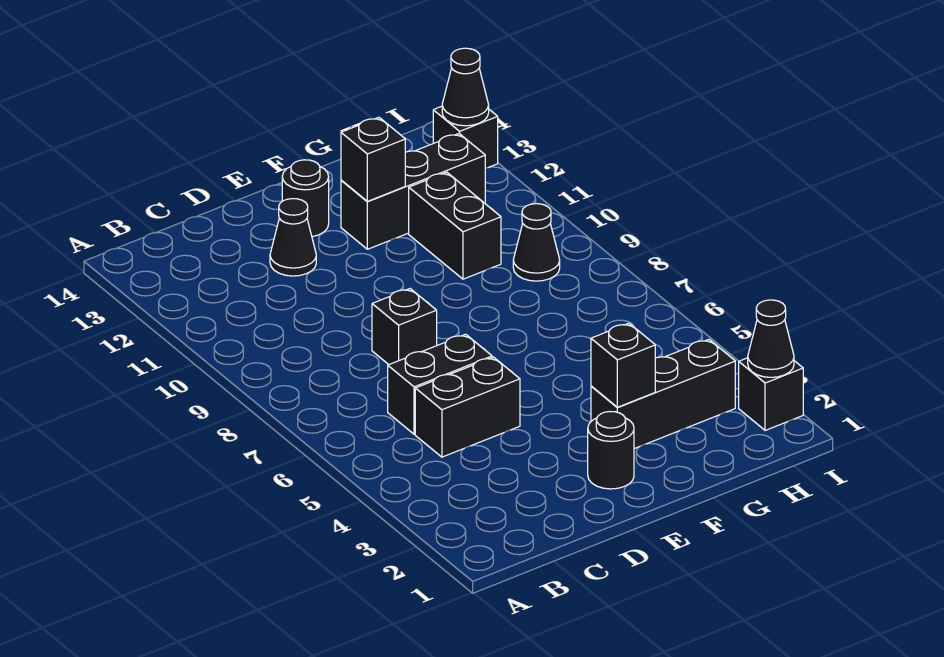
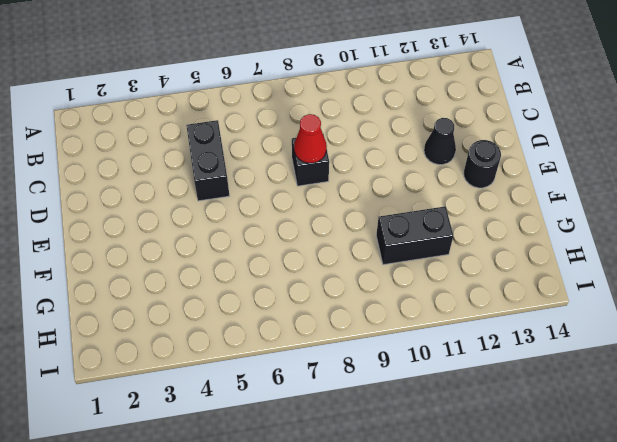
red 1x1 cone [294,114,327,163] -> none
none -> black 1x2 brick [388,334,492,434]
none -> black 1x1 round brick [588,412,634,489]
none -> black 1x3 brick [591,339,735,449]

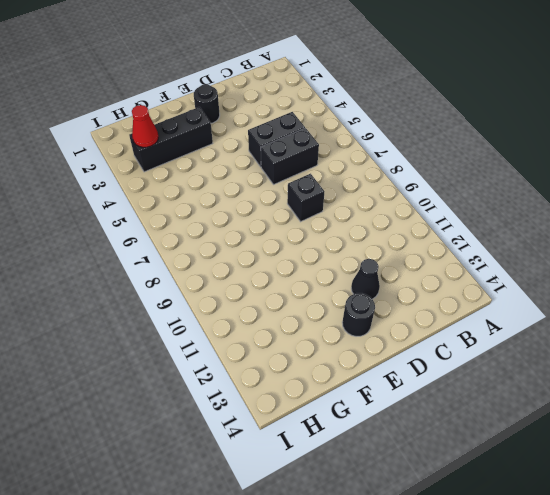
red 1x1 cone [132,105,158,147] -> none
none -> black 1x3 brick [341,134,485,249]
none -> black 1x2 brick [409,172,501,279]
none -> black 1x1 cone [513,204,560,281]

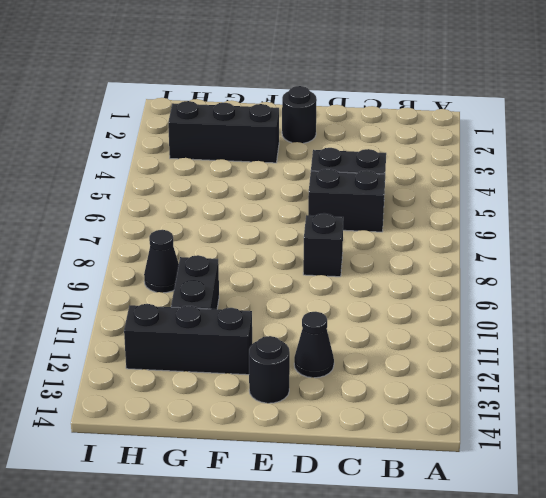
none -> black 1x1 brick [739,358,803,430]
none -> black 1x1 brick [433,106,498,168]
none -> black 1x1 brick [591,323,655,407]

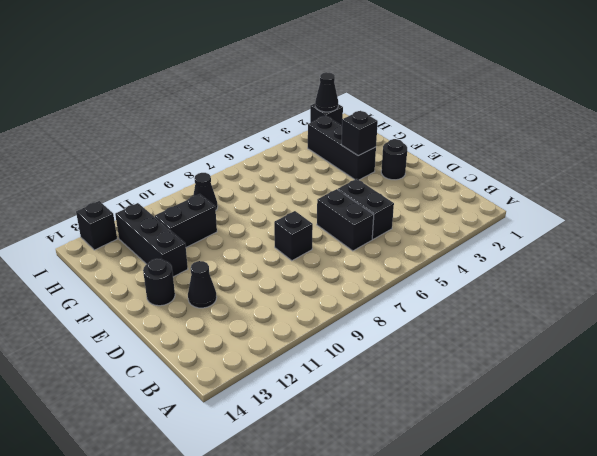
none -> black 1x1 brick [341,117,405,201]
none -> black 1x1 cone [442,48,489,126]

